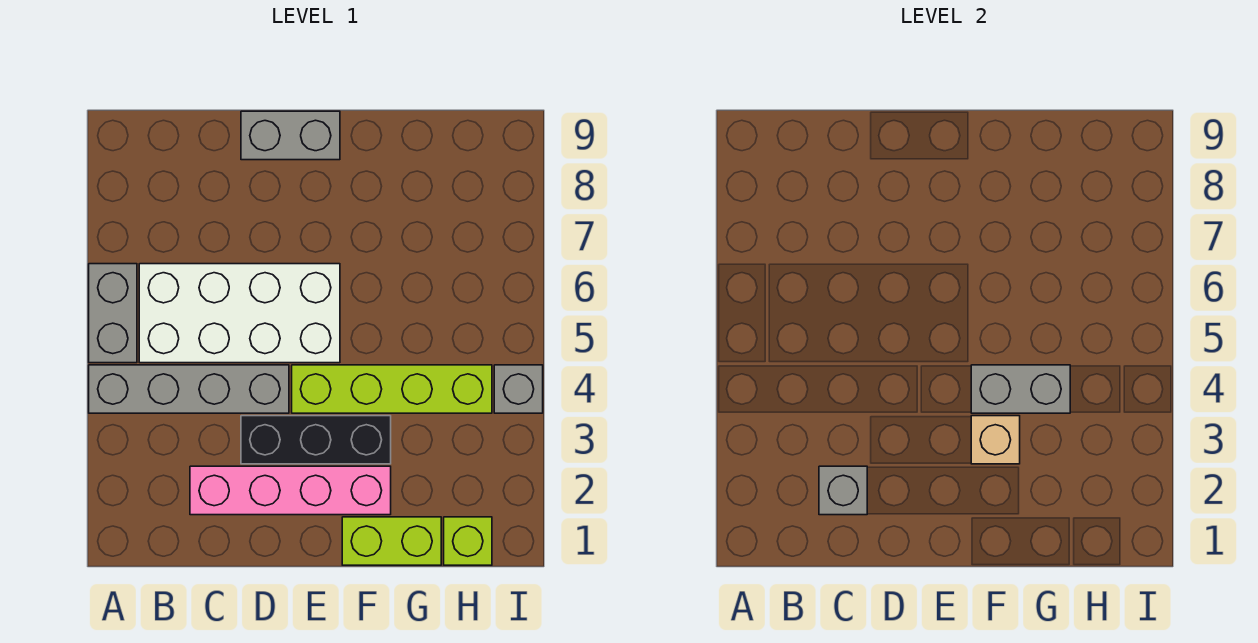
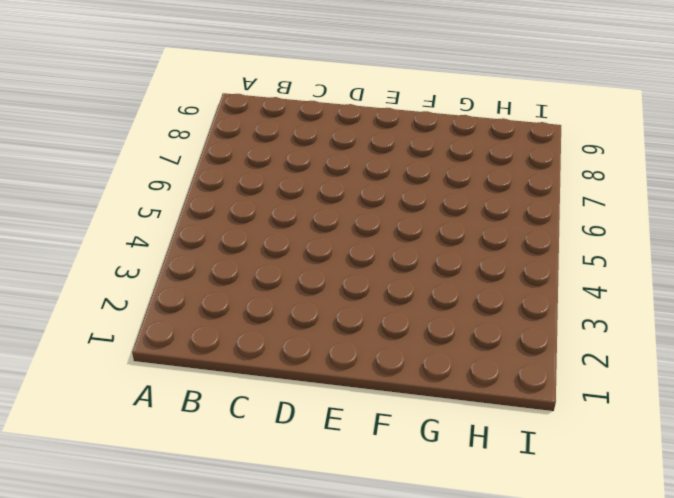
none -> grey 1x4 brick [89,365,289,413]
none -> grey 1x2 brick [89,264,137,363]
none -> white 2x4 brick [139,264,340,363]

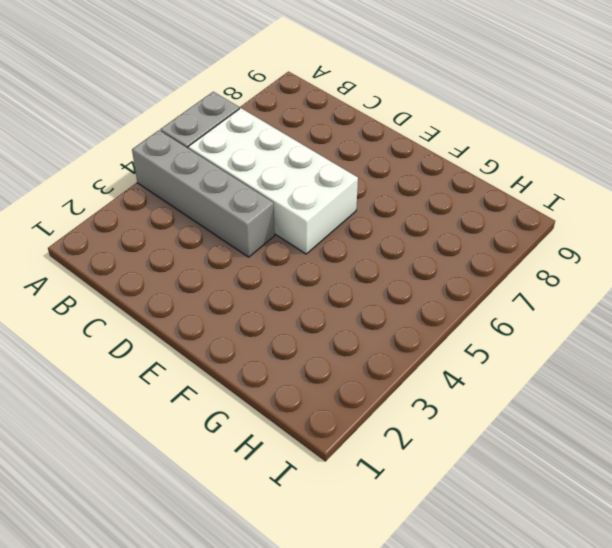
none -> pink 1x4 brick [190,466,391,515]
none -> black 1x3 brick [241,416,391,464]
none -> grey 1x2 brick [241,111,340,160]

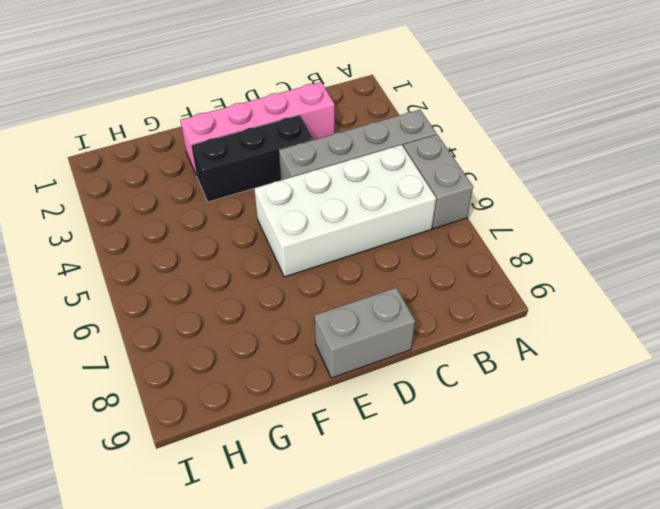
none -> lime 1x4 brick [292,365,492,413]
none -> lime 1x2 brick [342,517,441,565]
none -> lime 1x1 brick [444,517,492,565]

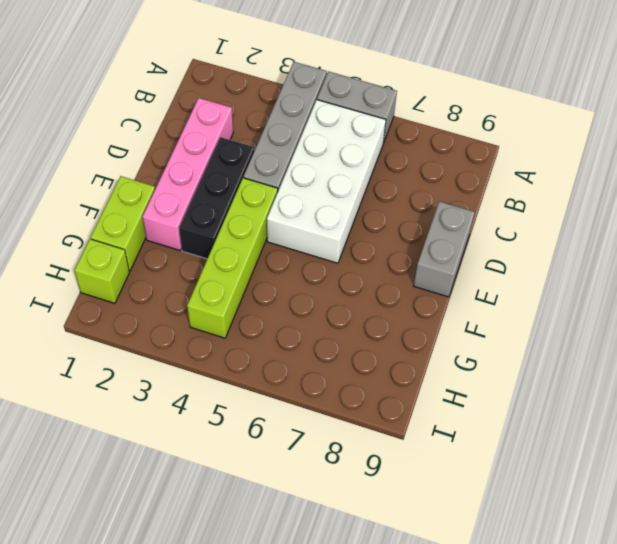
none -> grey 1x1 brick [494,365,543,413]
none -> grey 1x1 brick [819,466,867,515]
none -> tan 1x1 brick [971,416,1020,464]

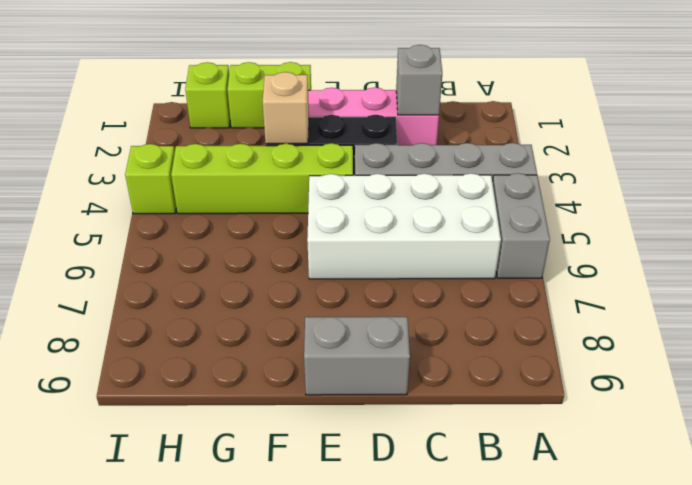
lime 1x1 brick [125,144,176,214] -> grey 1x1 brick [494,365,543,413]
none -> grey 1x2 brick [971,365,1070,413]

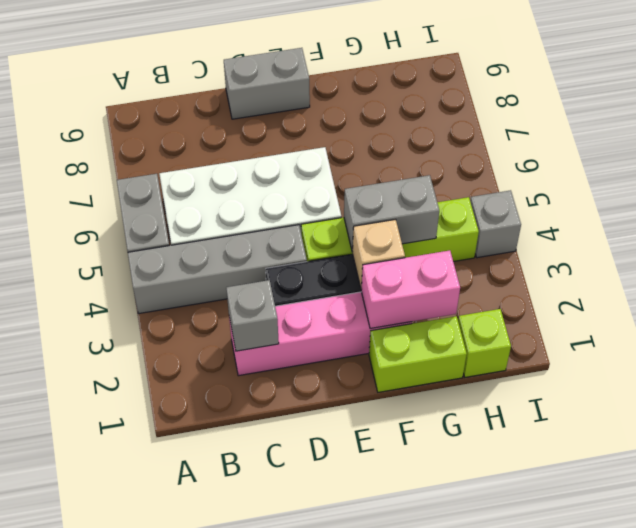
pink 1x2 brick [361,250,460,329] -> none

